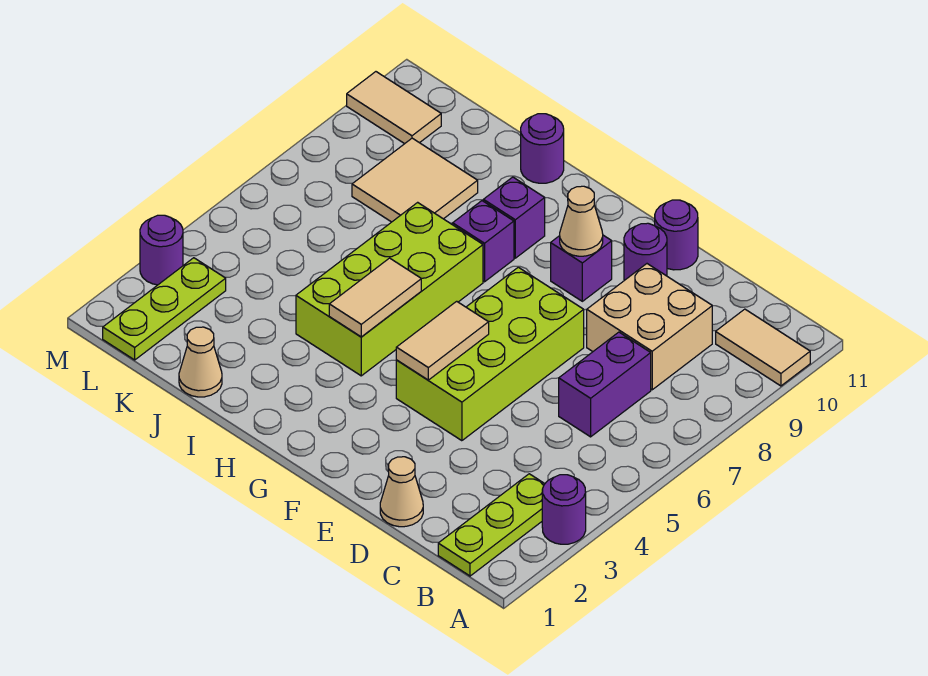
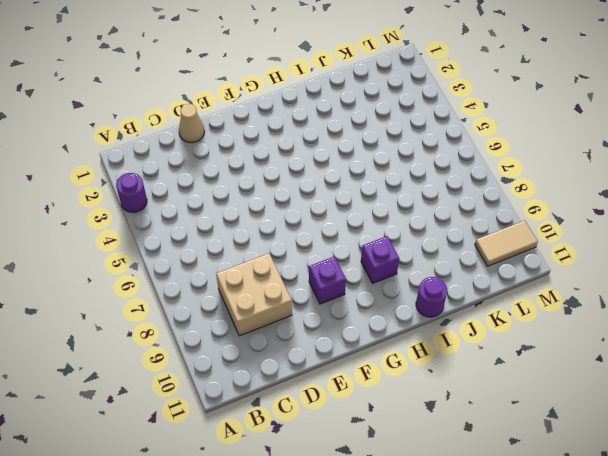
none -> tan 1x2 tile [716,309,810,386]
none -> lime 1x3 plate [438,474,544,576]
none -> purple 1x2 brick [559,332,651,437]

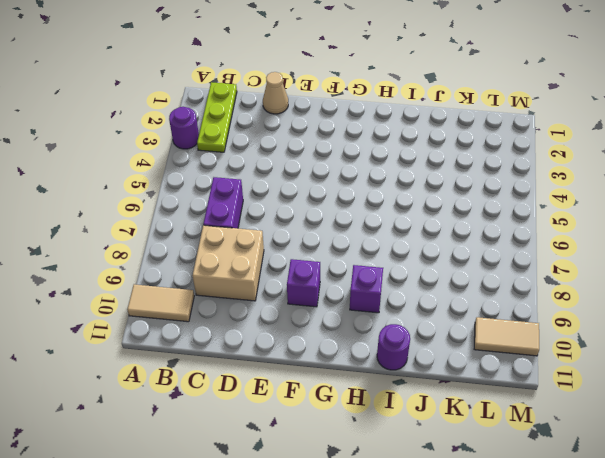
none -> lime 2x4 brick [396,267,584,441]
none -> purple 1x1 round brick [624,223,667,280]
none -> purple 1x1 round brick [655,200,698,270]

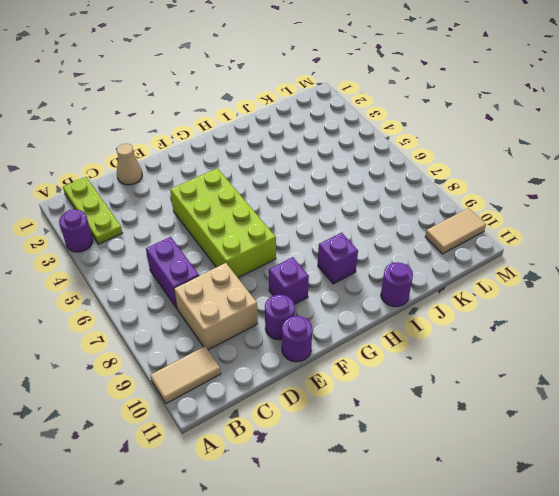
none -> lime 2x4 brick [296,202,483,376]
none -> purple 1x1 brick [453,201,514,282]
none -> tan 1x1 cone [179,327,222,397]

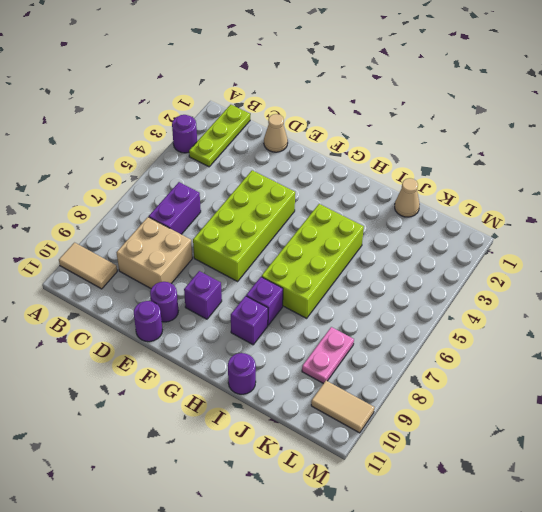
pink 1x2 plate [302,327,354,384] -> tan 2x2 tile [352,138,478,222]
none -> lime 1x3 plate [103,258,226,360]
none -> purple 1x1 round brick [140,215,183,285]
none -> tan 1x2 tile [396,301,489,380]

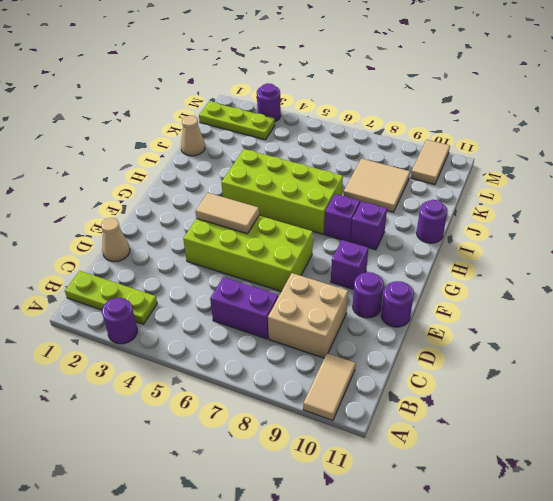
none -> tan 1x1 cone [560,186,603,256]
none -> tan 1x2 tile [329,258,421,337]

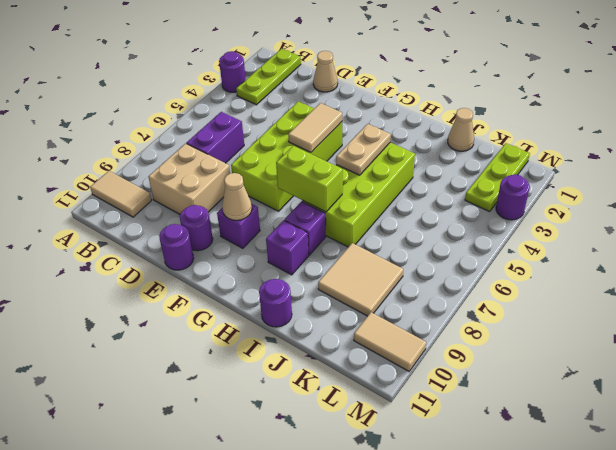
lime 1x2 brick [276,146,343,212] -> none
tan 1x2 plate [336,124,391,175] -> tan 1x2 tile [329,258,421,337]

